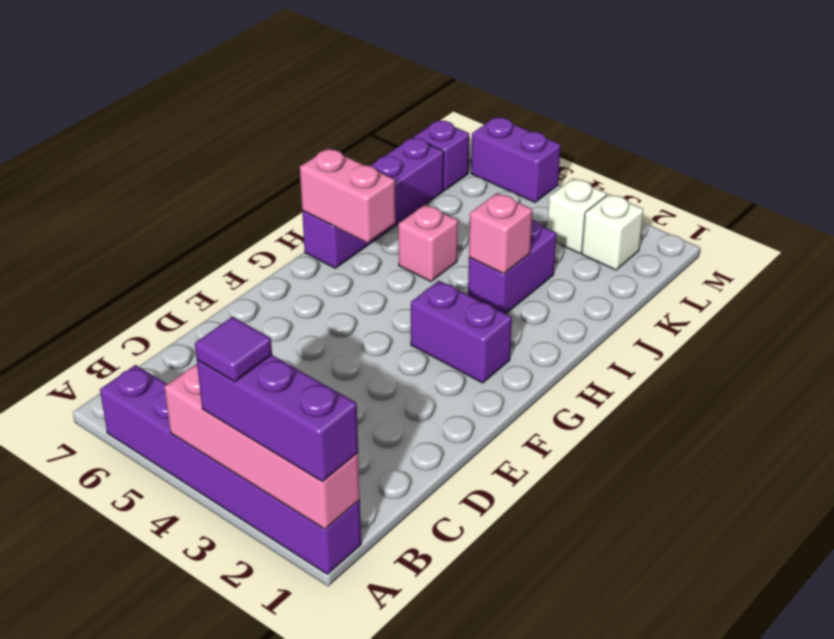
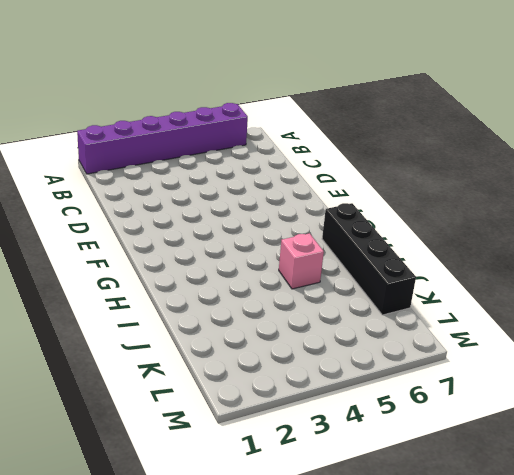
black 1x4 brick [322,203,416,315] -> purple 1x4 brick [302,137,444,268]
none -> purple 1x2 brick [411,281,512,383]
none -> purple 1x2 brick [468,220,556,314]
none -> white 1x1 brick [582,194,644,270]

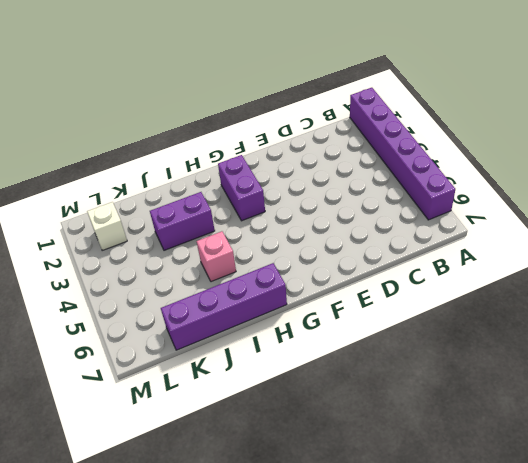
none -> white 1x1 brick [547,178,607,253]
none -> purple 1x1 brick [414,120,469,191]
none -> purple 1x2 brick [471,117,561,202]

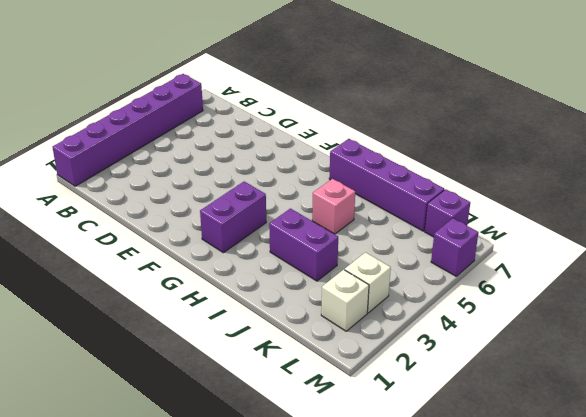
purple 1x1 brick [431,218,479,276] -> purple 1x2 brick [471,117,561,202]
none -> pink 1x4 brick [164,364,360,529]
none -> pink 1x2 brick [300,148,395,243]
none -> pink 1x1 brick [469,193,532,274]

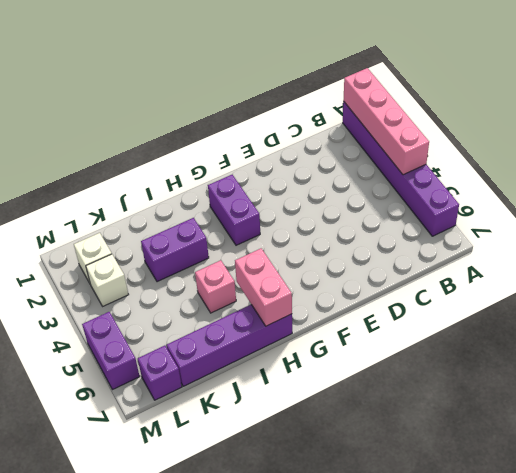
none -> pink 1x1 brick [469,193,532,274]
none -> purple 1x3 brick [197,355,358,482]
none -> purple 1x1 tile [195,317,272,382]

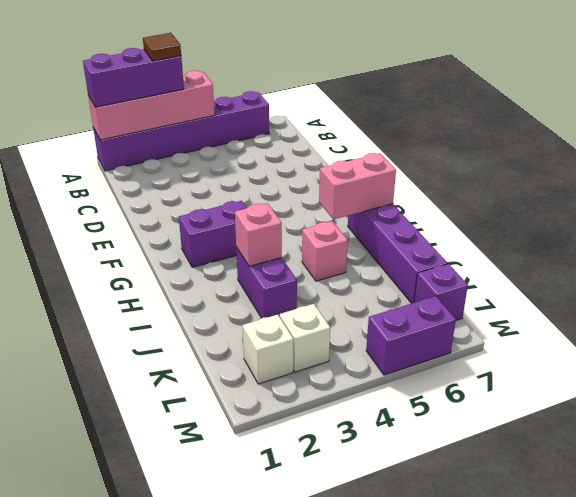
brown 1x1 tile [143,33,181,61] -> purple 1x1 tile [195,317,272,382]

